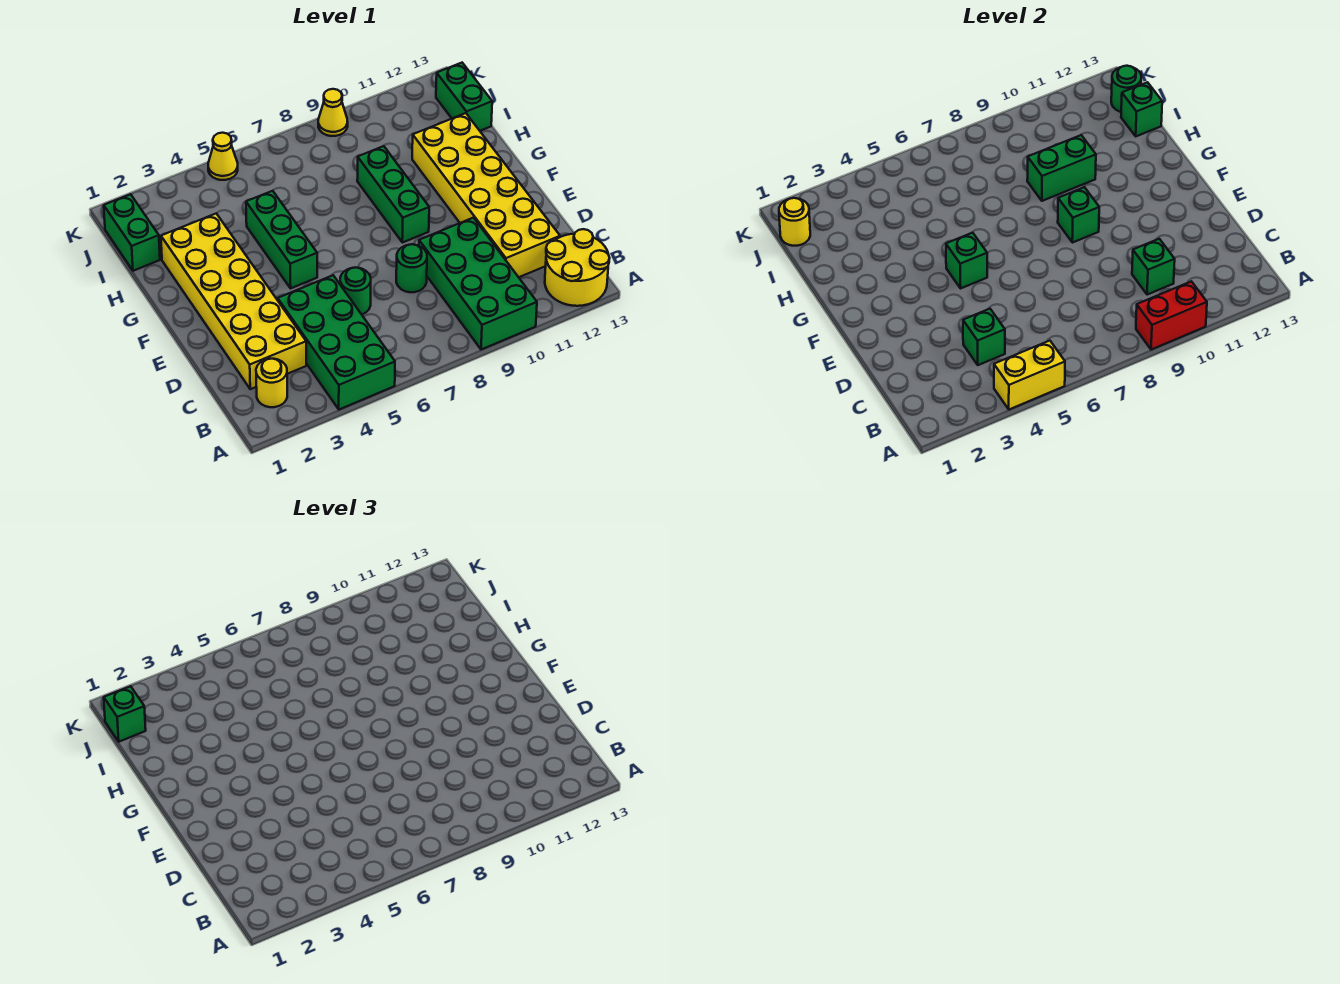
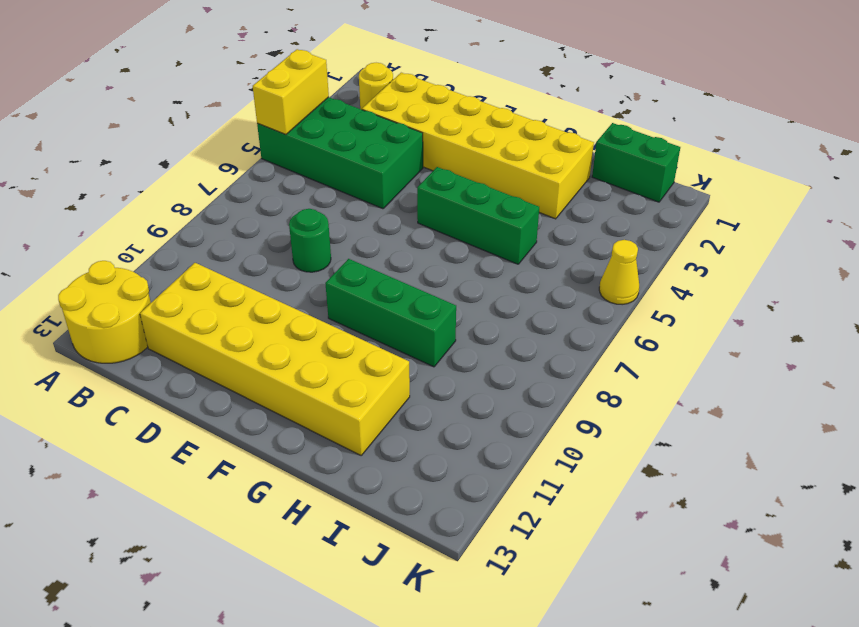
none -> green 2x4 brick [419,218,537,350]
none -> green 1x1 round brick [340,267,371,314]
none -> green 1x2 brick [436,63,492,131]

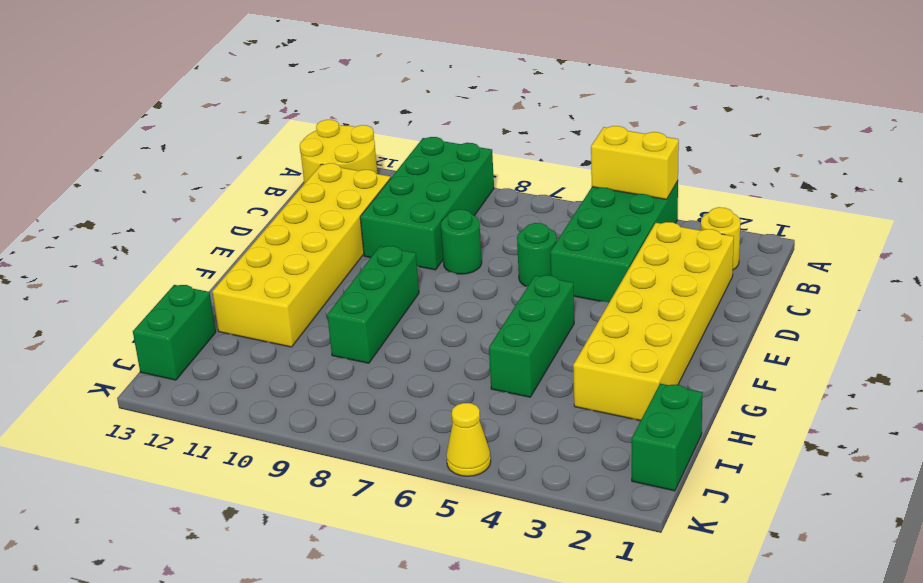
none -> yellow 1x1 cone [318,89,348,136]
none -> red 1x2 brick [1136,281,1207,350]
none -> green 1x1 brick [963,309,1005,365]

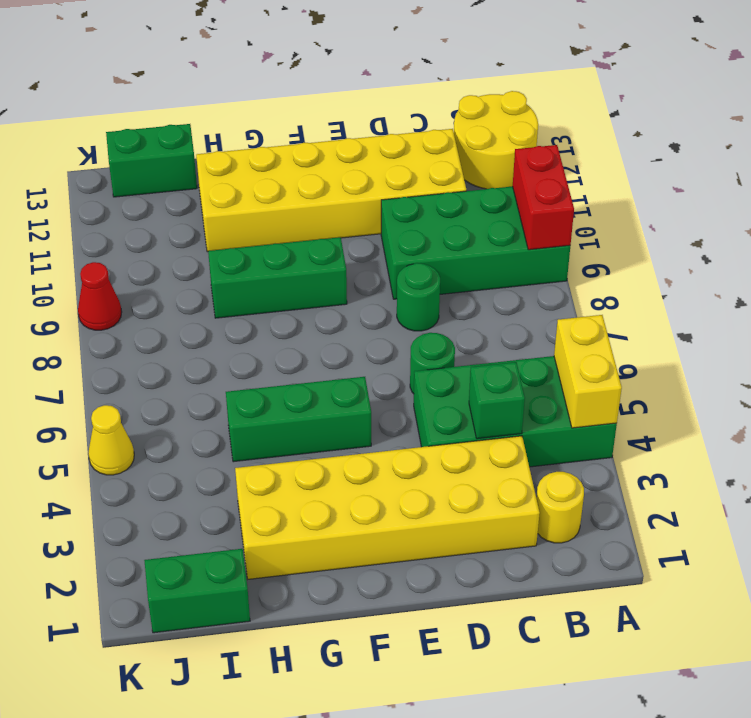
red 1x1 cone [78,262,122,330] -> yellow 1x1 cone [318,89,348,136]
none -> green 1x1 brick [1132,239,1175,295]
none -> green 1x1 brick [946,233,987,288]
none -> green 1x1 brick [1058,187,1099,243]

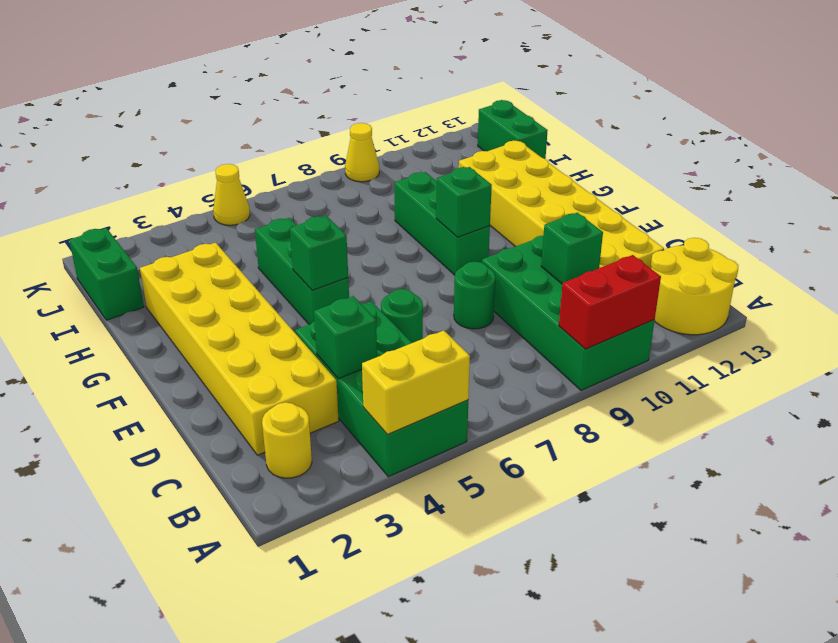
none -> green 1x2 brick [1027,135,1096,201]
none -> green 1x1 brick [1121,82,1162,136]
none -> yellow 1x1 round brick [779,198,810,246]

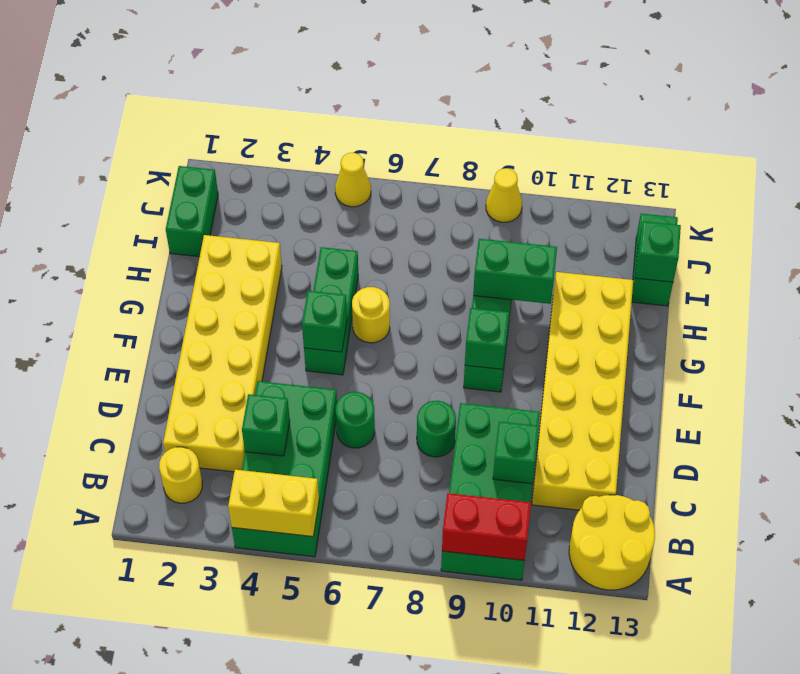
yellow 1x1 round brick [352,287,390,343] -> yellow 1x1 round brick moved to [779,198,810,246]
none -> green 1x1 round brick [1111,66,1141,112]
none -> green 1x1 brick [104,686,146,742]

